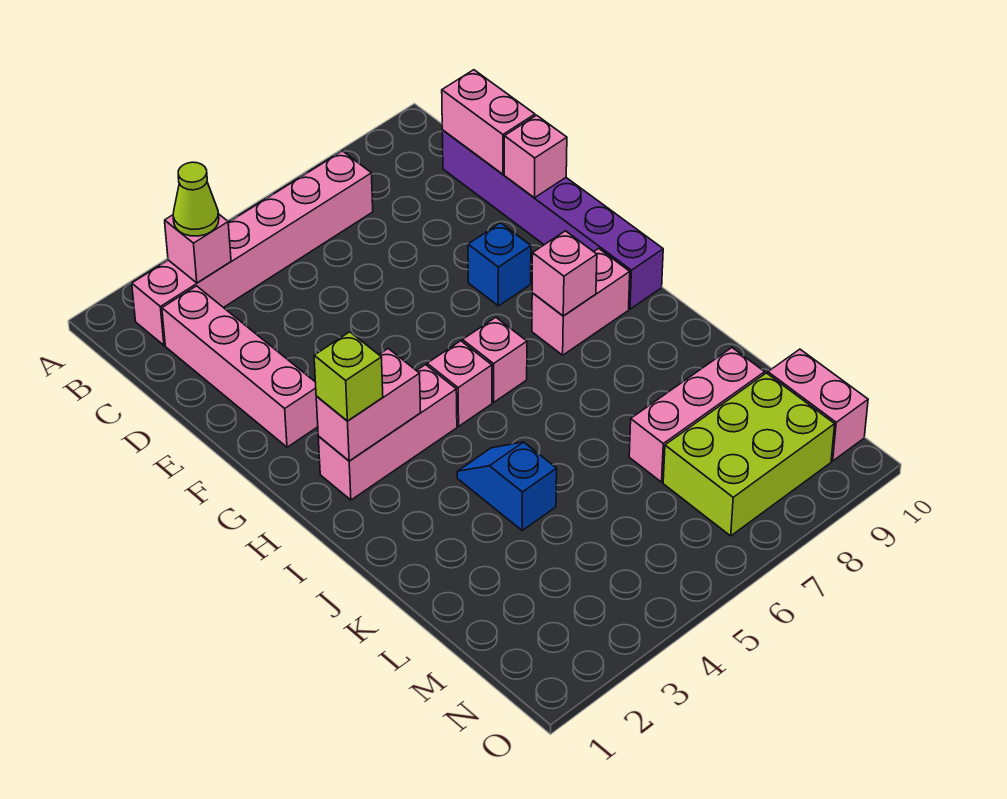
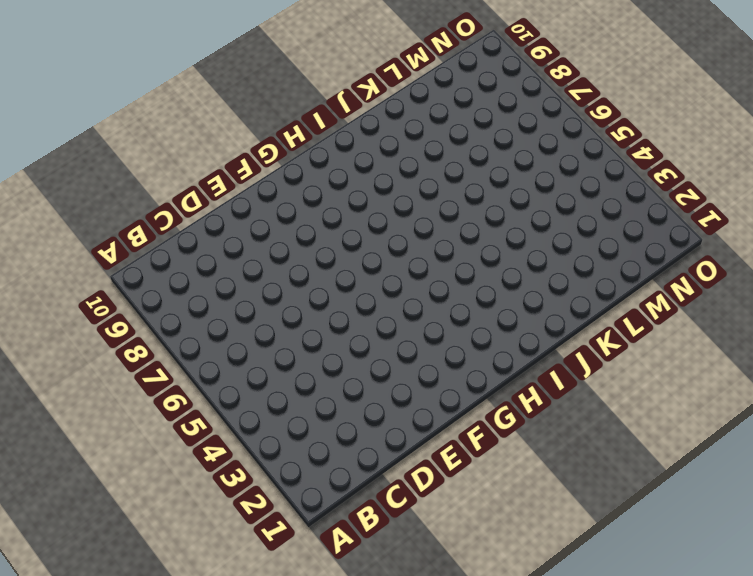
none -> pink 1x6 brick [132,151,373,345]
none -> pink 1x4 brick [162,286,318,447]
none -> purple 1x6 brick [442,130,663,309]

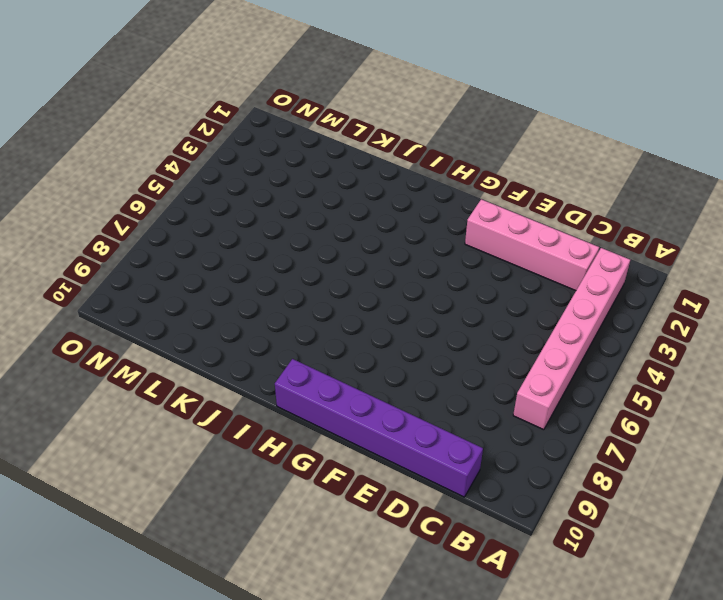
none -> blue 1x1 brick [468,223,531,306]
none -> pink 1x3 brick [318,365,457,500]
none -> pink 1x1 brick [427,341,492,426]

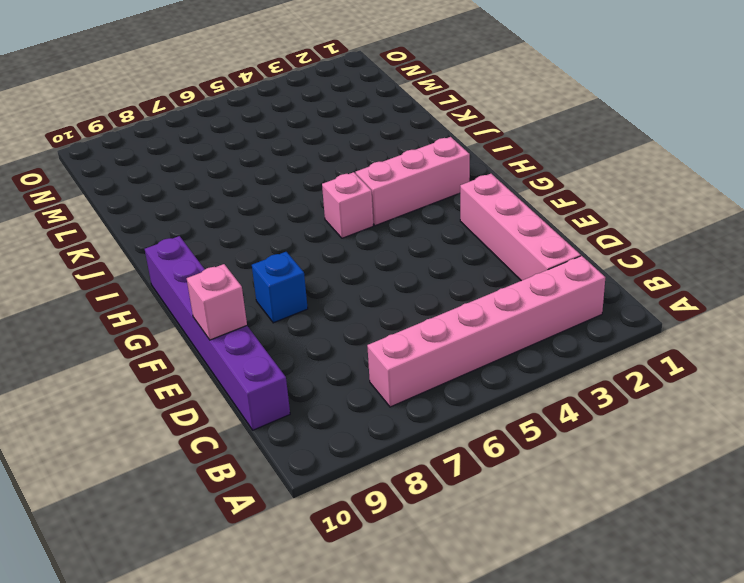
none -> pink 1x1 brick [463,317,527,402]
none -> pink 1x2 brick [532,248,630,355]
none -> blue 1x2 slope [457,442,557,530]

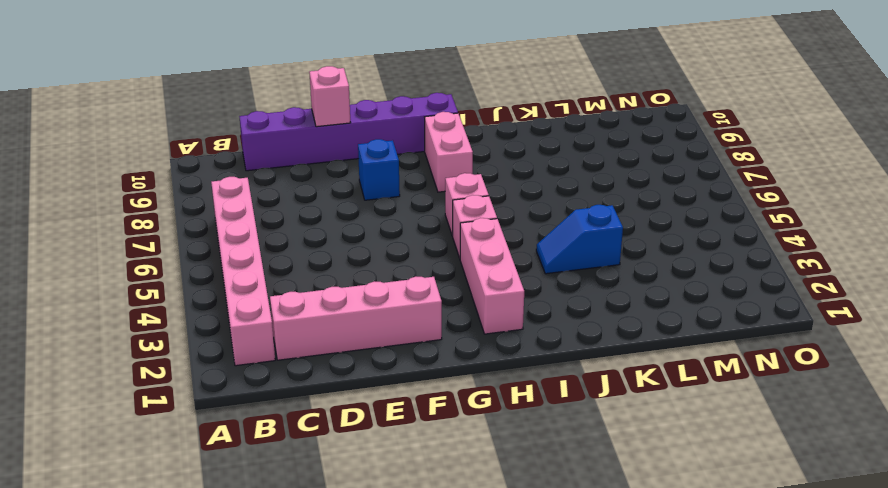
none -> pink 1x3 brick [629,348,765,482]
none -> lime 2x3 brick [663,373,835,536]
none -> pink 1x2 brick [768,349,868,461]

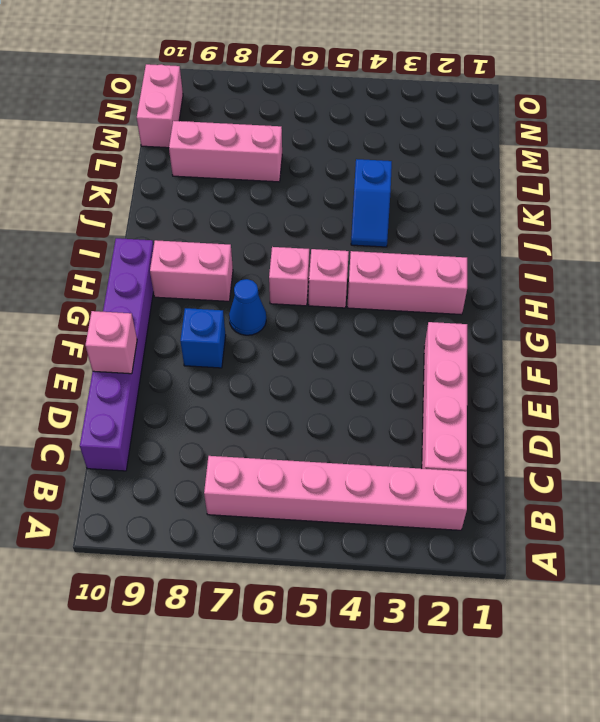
blue 1x1 cone [229,279,266,335] -> none
none -> lime 2x3 brick [663,373,835,536]
none -> pink 1x1 brick [165,215,231,283]
none -> pink 1x2 brick [442,70,535,174]

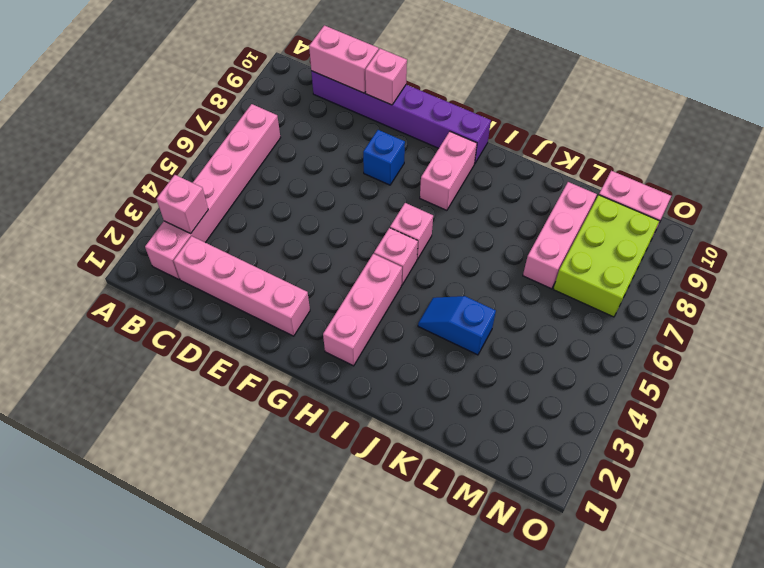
none -> pink 1x2 brick [316,349,421,461]
none -> pink 1x1 brick [532,231,597,316]
none -> lime 1x1 cone [173,162,219,236]

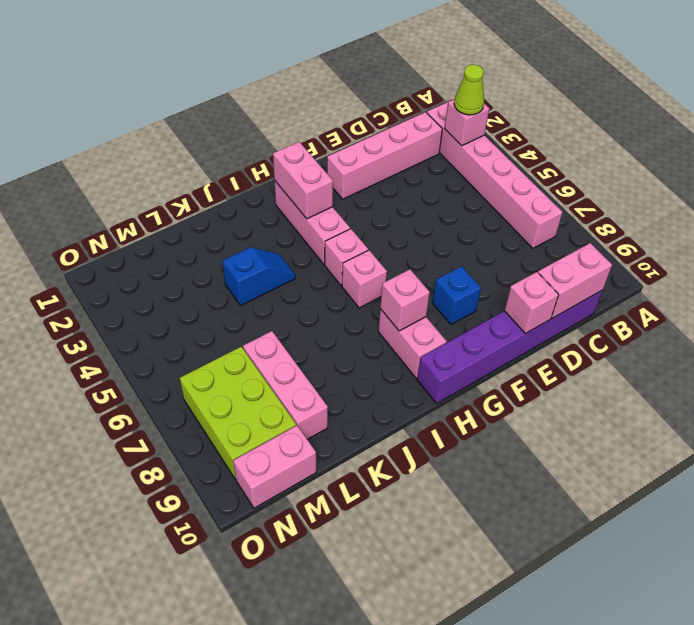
none -> lime 1x1 brick [314,332,383,421]

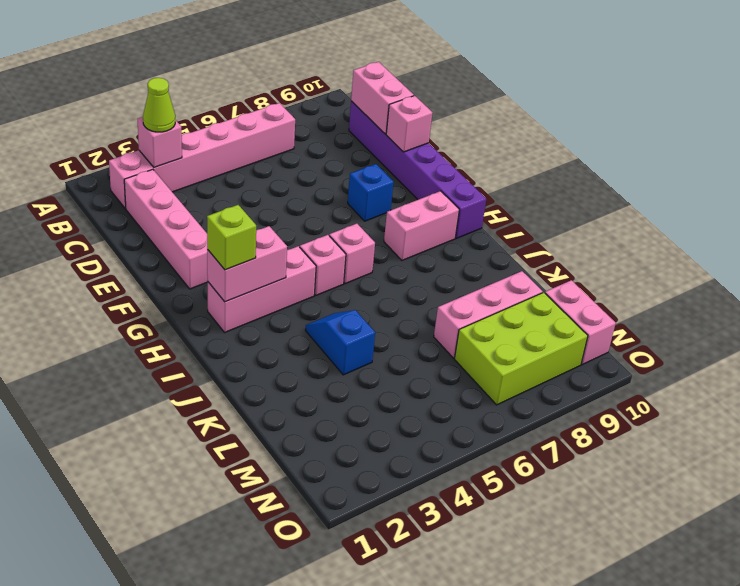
none -> pink 1x1 brick [532,231,597,316]

